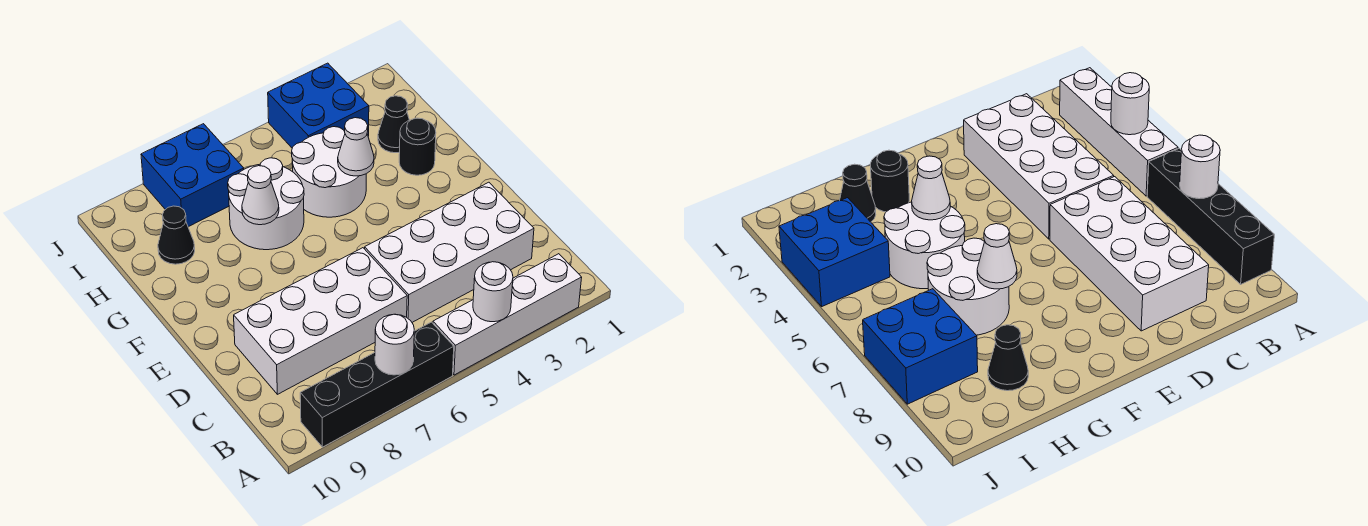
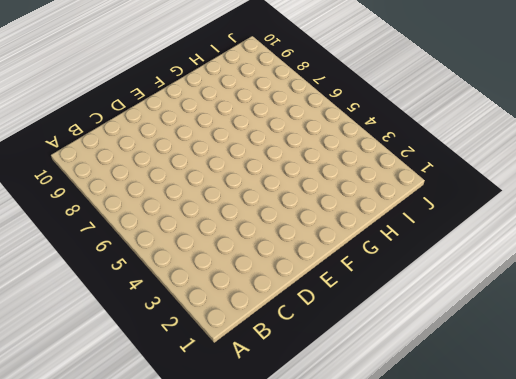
none -> white 1x4 brick [433,254,582,375]
none -> black 1x4 brick [300,322,454,447]
none -> white 2x4 brick [365,182,534,322]

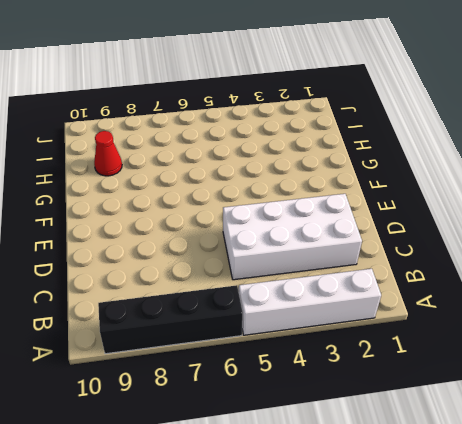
red 1x1 cone [94,131,122,176] -> black 1x1 cone [158,206,195,264]
none -> white 2x4 brick [234,248,407,394]
none -> black 1x1 round brick [399,118,436,175]
none -> white 2x2 round brick [292,127,366,217]

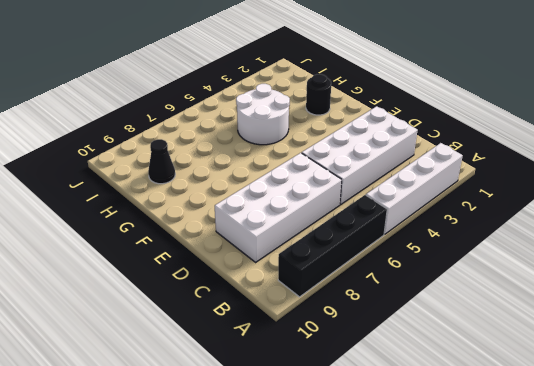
none -> white 2x2 round brick [228,158,304,250]
none -> black 1x1 cone [378,96,409,153]
none -> blue 2x2 brick [268,63,369,148]

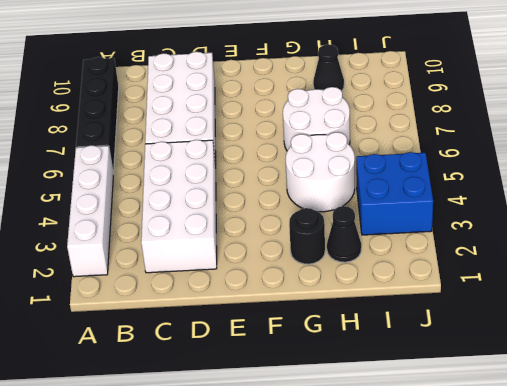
none -> blue 2x2 brick [141,124,244,227]
none -> white 1x1 round brick [473,262,513,322]
none -> white 1x1 round brick [375,314,414,375]

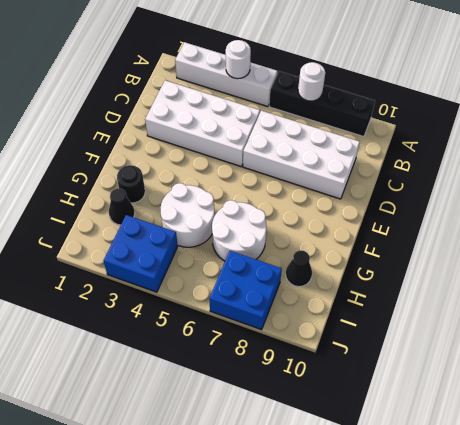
none -> white 1x1 cone [338,118,374,176]
none -> white 1x1 cone [242,166,279,225]

